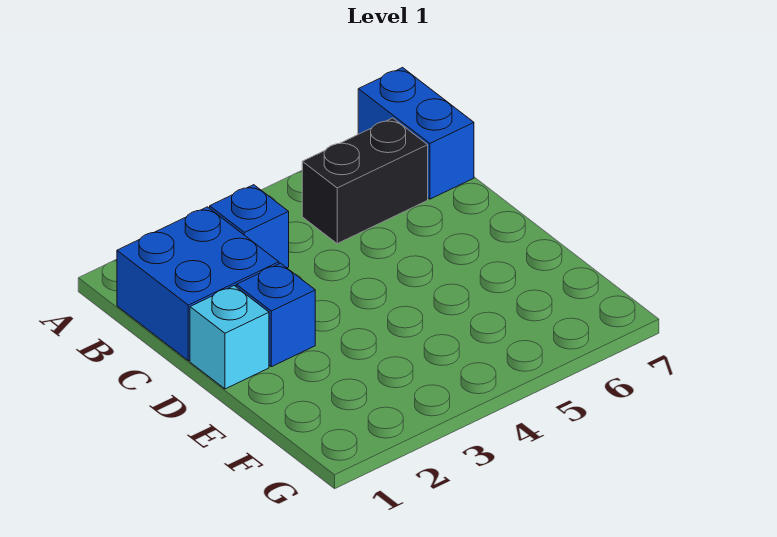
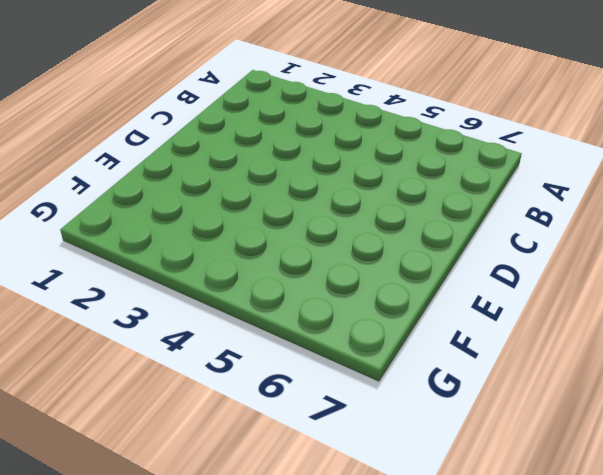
none -> blue 1x2 brick [358,68,474,199]
none -> blue 2x2 brick [117,207,279,361]

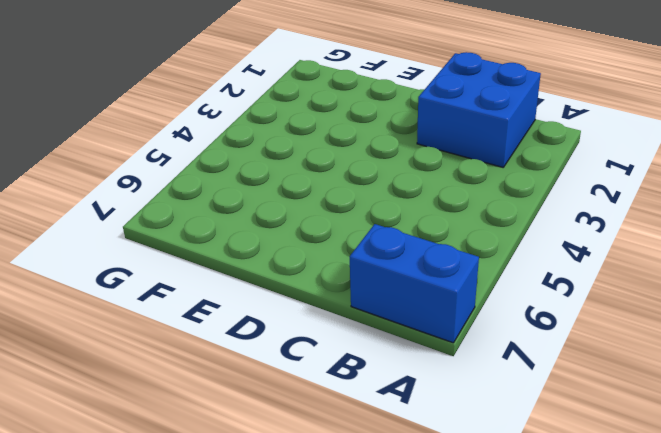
none -> blue 1x1 brick [210,185,289,268]
none -> black 1x2 brick [302,118,428,244]

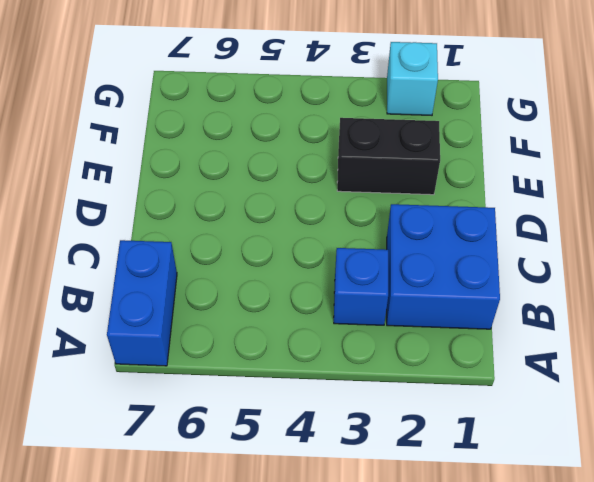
black 1x2 brick [337,118,440,195] -> black 1x2 brick moved to [302,118,428,244]
cyan 1x1 brick [387,42,438,115] -> cyan 1x1 brick moved to [190,286,269,389]
none -> blue 1x1 brick [236,263,315,367]

